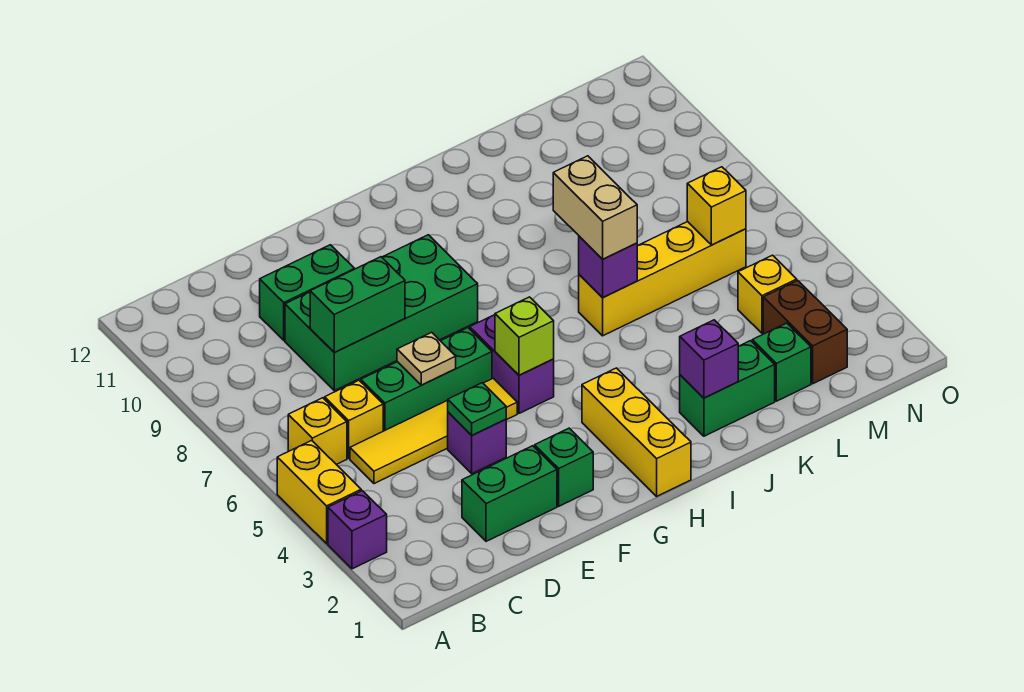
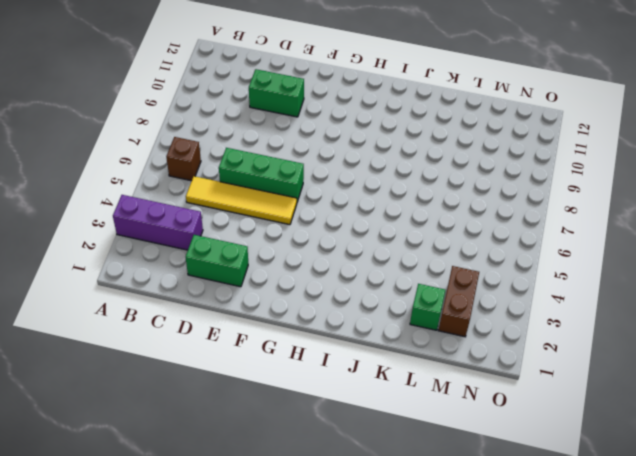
purple 1x3 brick [113,195,203,250] -> purple 1x1 brick [328,491,387,569]
brown 1x1 brick [166,137,201,181] -> yellow 1x1 brick [288,398,347,465]
none -> yellow 1x2 brick [277,440,361,544]
none -> yellow 1x1 brick [325,380,383,458]
none -> green 2x4 brick [285,235,478,391]

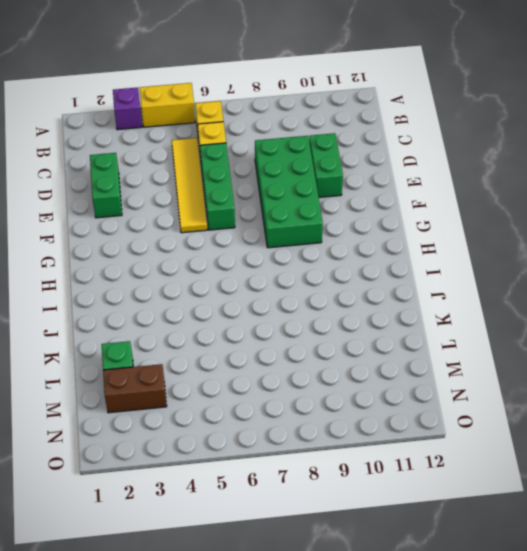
none -> purple 1x1 brick [448,412,506,474]
none -> green 1x1 brick [535,428,593,506]
none -> purple 1x2 brick [470,315,554,413]

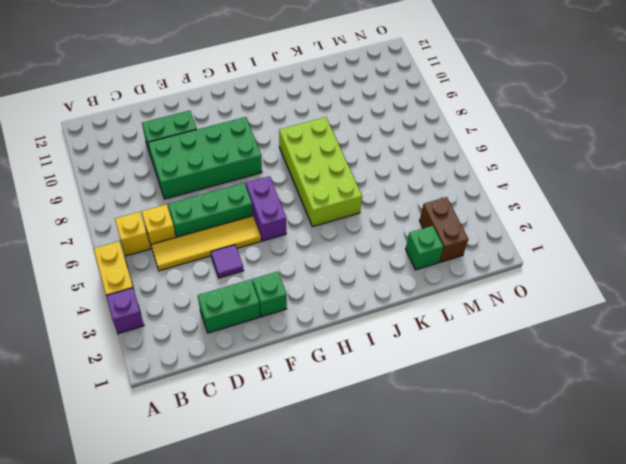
purple 1x1 tile [211,245,244,278] -> purple 1x1 brick [448,412,506,474]
lime 2x4 brick [279,117,362,227] -> yellow 1x4 brick [579,222,746,336]
none -> yellow 1x3 brick [582,368,691,496]
none -> green 1x2 brick [680,341,775,436]
none -> yellow 1x1 brick [738,255,797,333]

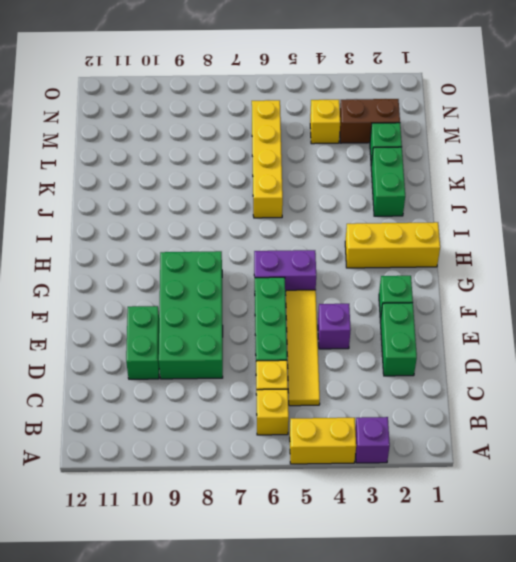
none -> green 1x2 brick [310,257,405,352]
none -> green 1x1 plate [448,383,506,435]
none -> tan 1x1 plate [397,332,456,385]

